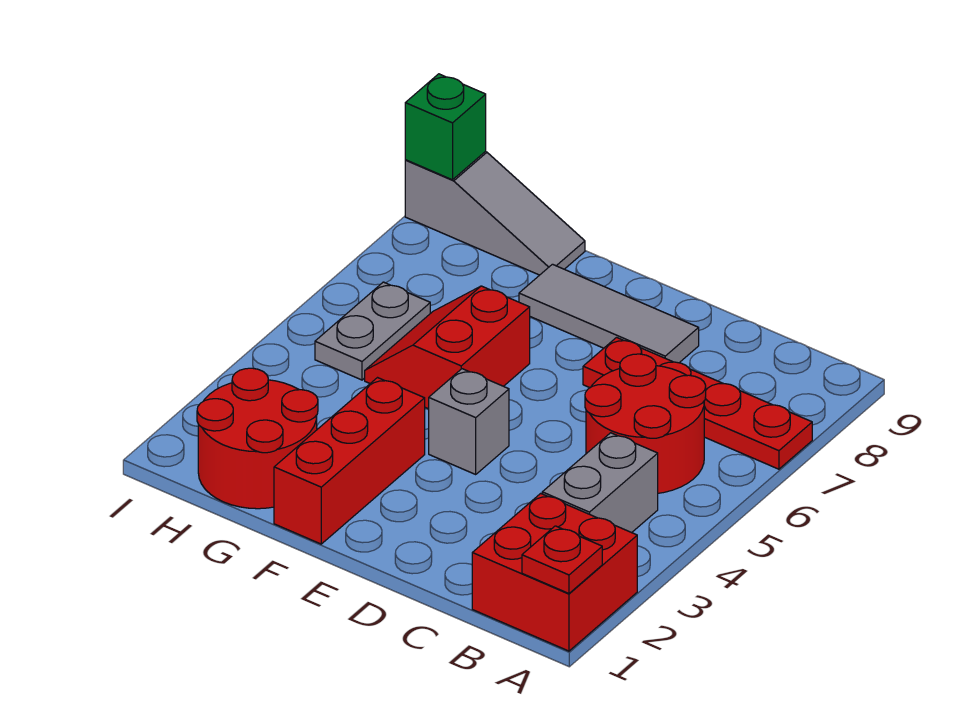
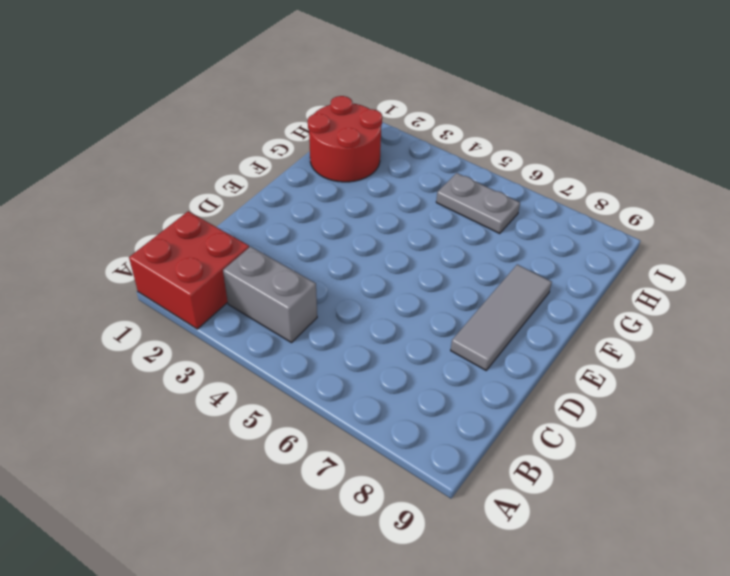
none -> red 1x4 plate [583,338,812,469]
none -> red 2x2 round brick [585,354,706,493]
none -> grey 1x1 brick [429,369,509,474]

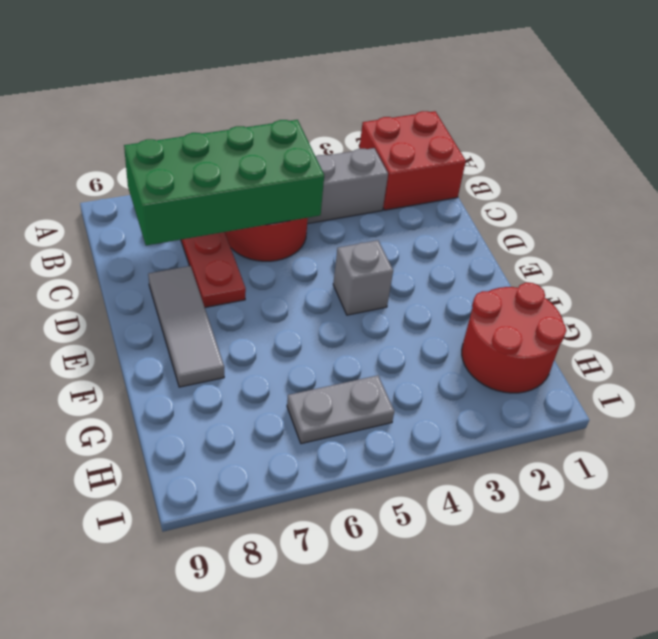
green 2x4 brick [124,120,324,246] -> none
none -> red 1x3 brick [274,378,425,544]
none -> red 2x2 slope [365,286,530,409]
none -> grey 1x3 slope [405,152,585,275]

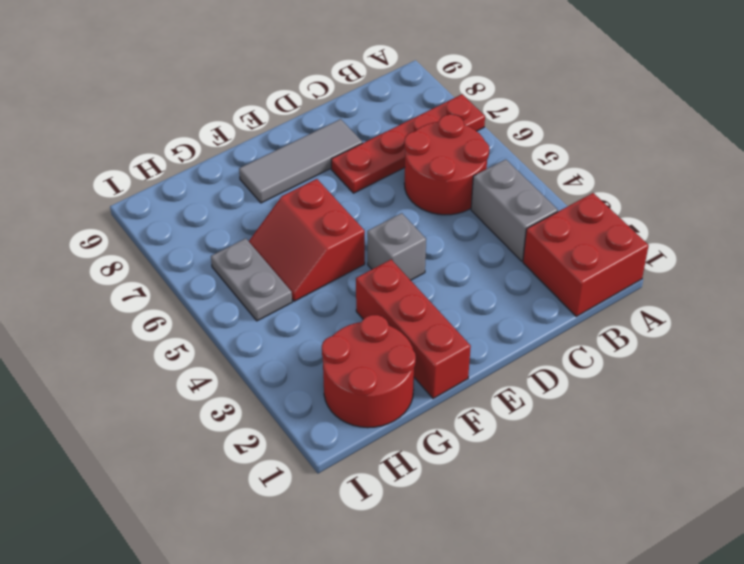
none -> grey 1x3 slope [405,152,585,275]
none -> red 1x1 plate [522,526,602,593]
none -> green 1x1 brick [405,74,486,180]

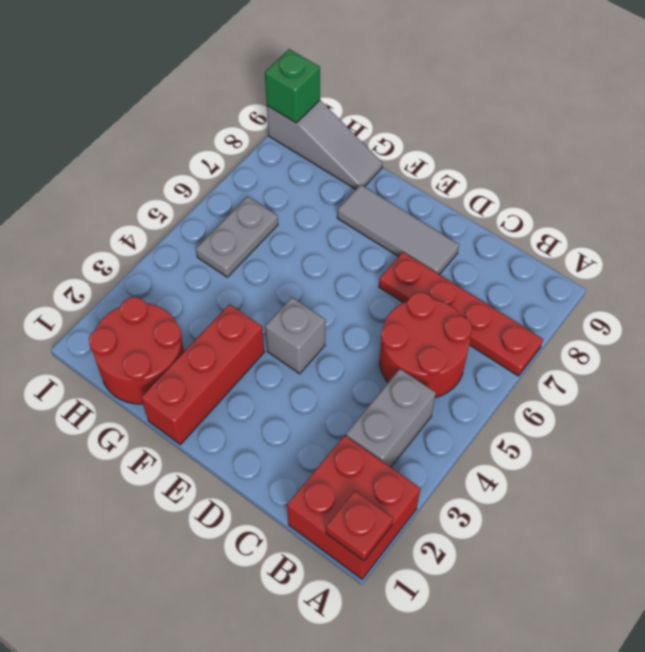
none -> red 2x2 slope [365,286,530,409]

